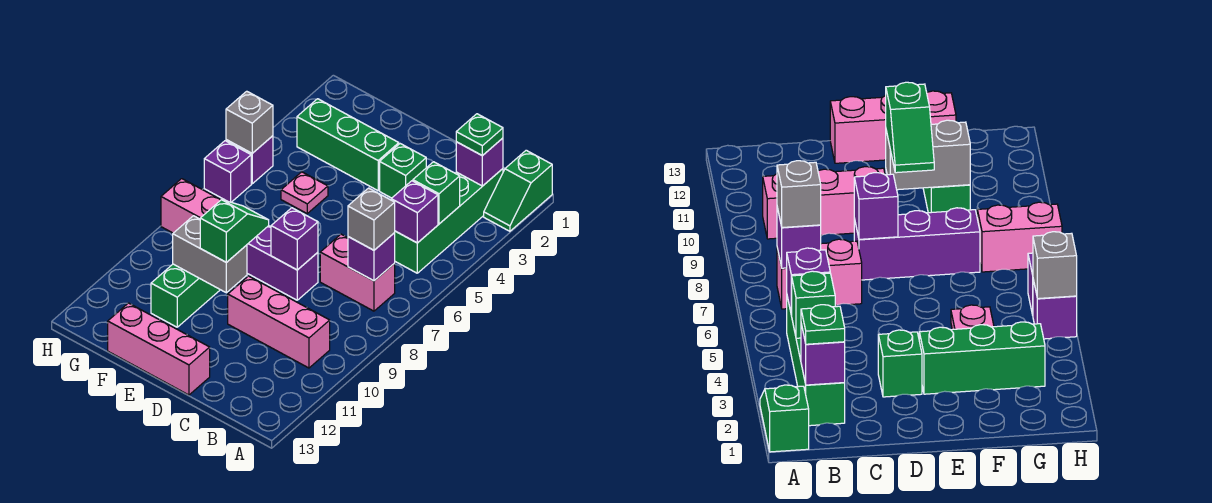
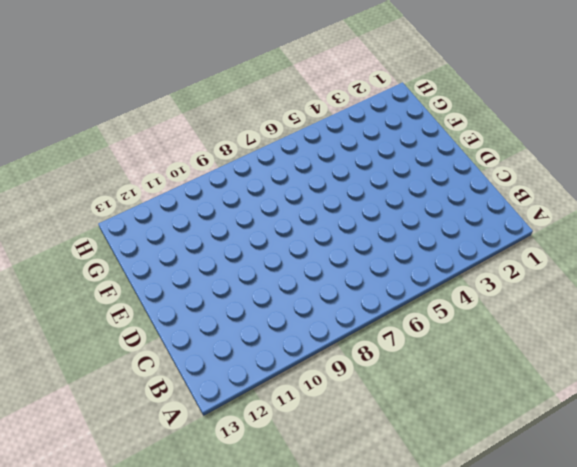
none -> green 1x2 slope [484,150,552,231]
none -> green 1x4 brick [395,169,503,273]
none -> pink 1x2 brick [320,234,395,311]

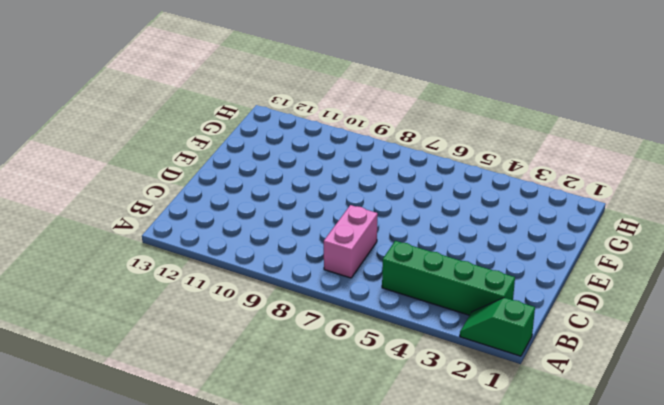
none -> pink 1x3 brick [228,276,330,368]
none -> green 1x1 brick [380,144,426,198]
none -> purple 1x3 brick [247,226,318,300]

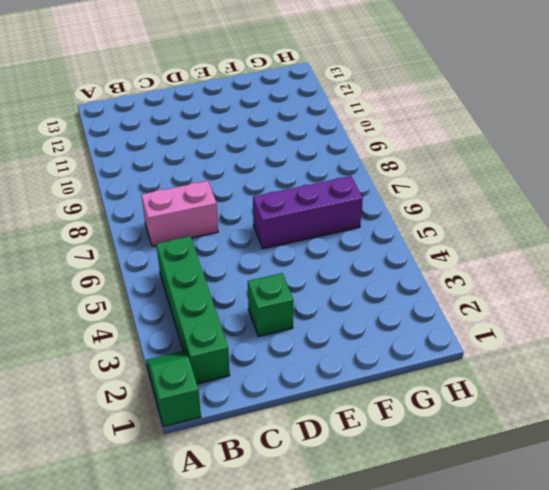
purple 1x3 brick [253,176,363,249] -> purple 1x3 brick moved to [247,226,318,300]
none -> pink 1x3 brick [228,276,330,368]
none -> pink 1x3 brick [108,303,210,395]
none -> green 1x3 brick [297,99,399,191]

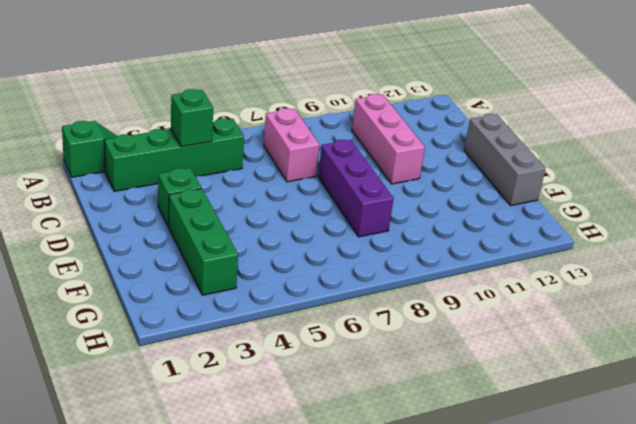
grey 1x3 brick [464,114,546,206] -> pink 1x3 brick [108,303,210,395]
none -> pink 1x1 plate [281,172,328,213]
none -> green 1x2 brick [151,264,220,327]
none -> pink 1x2 brick [161,179,221,233]

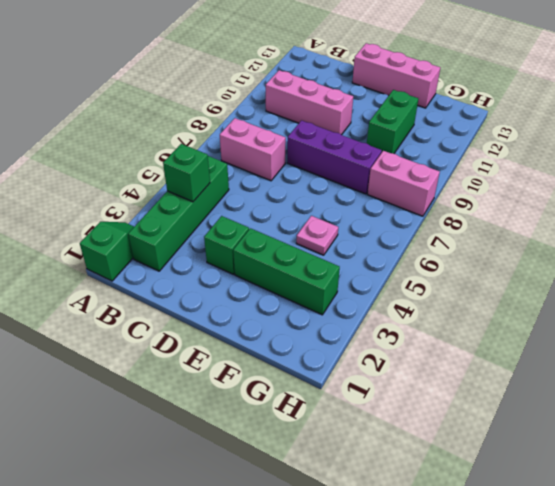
none -> purple 1x1 brick [226,136,273,184]
none -> purple 1x1 brick [204,141,251,202]
none -> purple 1x1 brick [456,138,503,186]

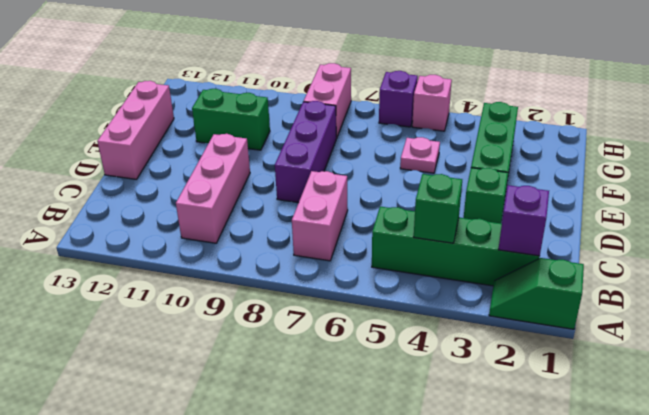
pink 1x1 brick [412,75,452,131] -> purple 1x1 brick [226,136,273,184]
none -> purple 1x1 brick [391,181,438,243]
none -> purple 1x1 brick [348,233,395,281]
none -> purple 1x1 brick [271,208,318,270]

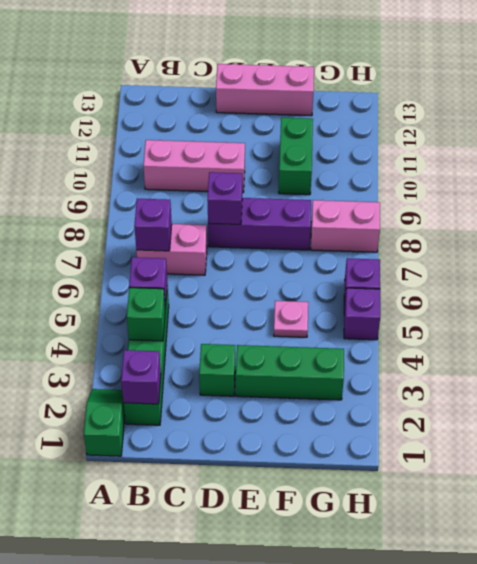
none -> grey 1x2 brick [173,216,247,293]
none -> grey 1x1 brick [226,91,273,153]
none -> green 1x1 plate [456,114,503,156]

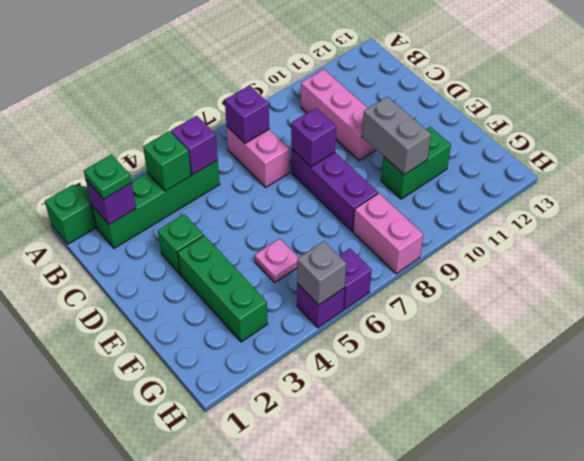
none -> pink 1x3 brick [108,303,210,395]
none -> grey 1x1 brick [348,188,395,250]
none -> green 1x2 slope [200,200,269,262]

